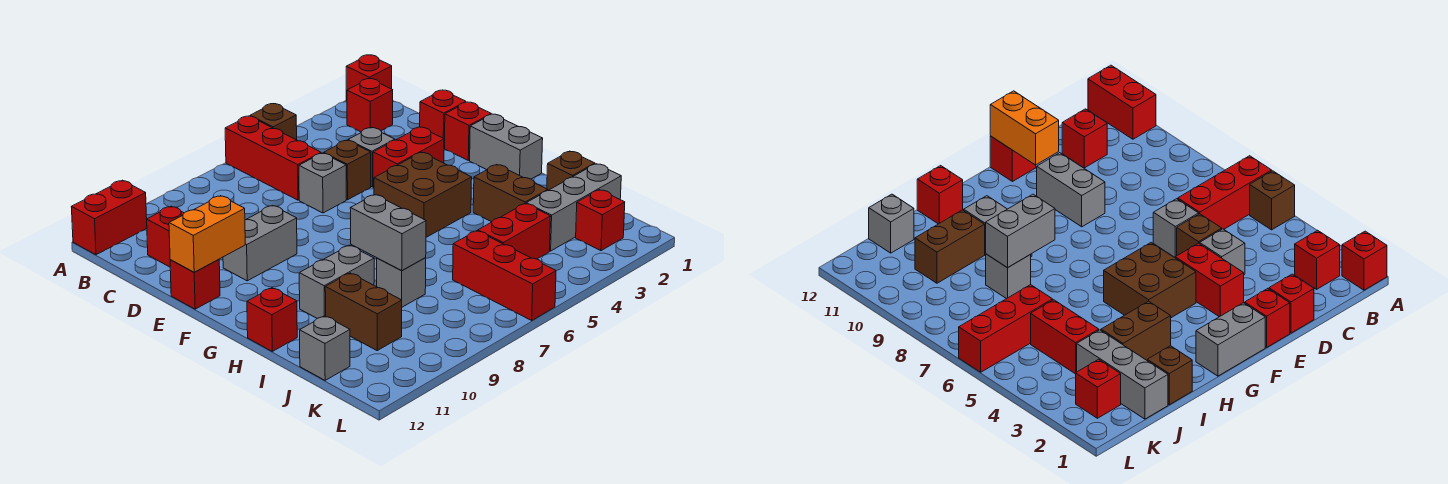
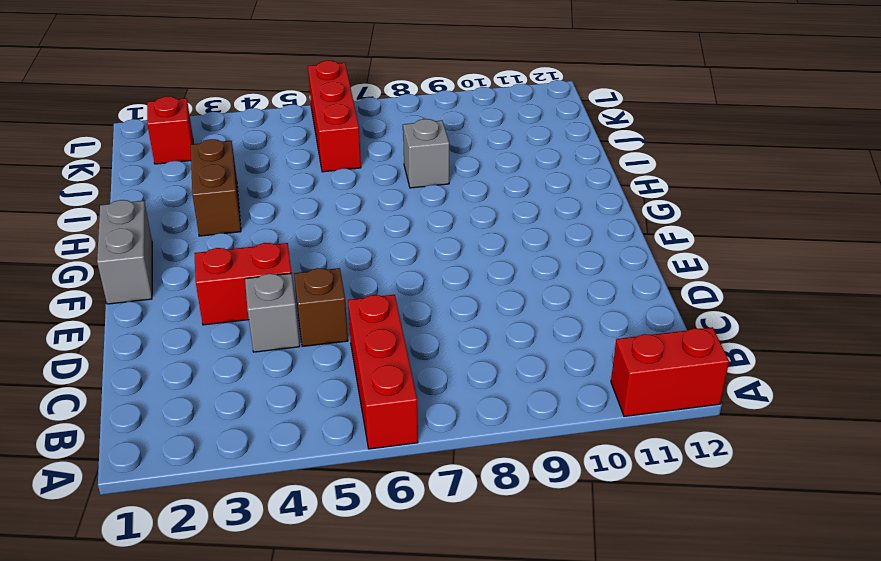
none -> red 1x1 brick [346,55,392,101]
none -> brown 1x1 brick [250,104,297,140]
none -> red 1x1 brick [347,79,393,132]

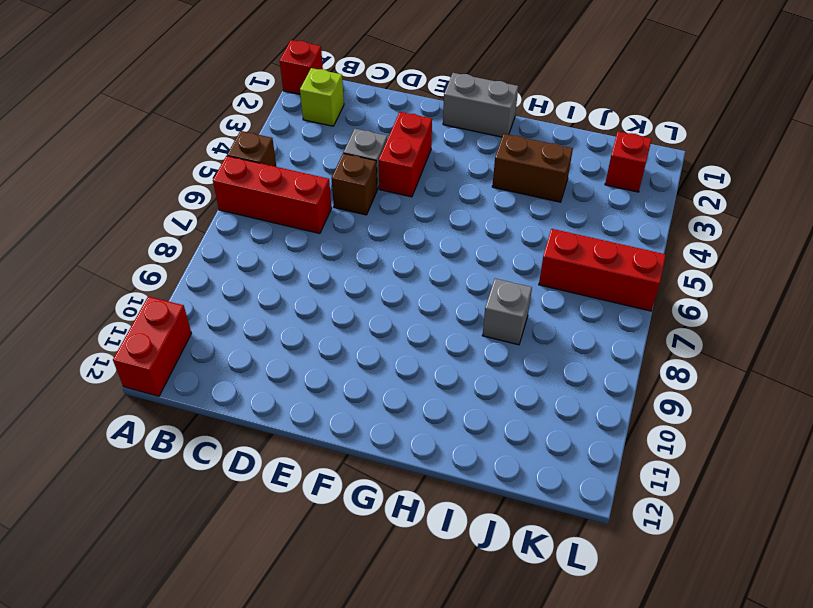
lime 1x1 brick [300,68,344,126] -> red 1x1 brick [347,79,393,132]
none -> red 1x1 brick [147,206,184,267]
none -> red 1x1 brick [420,90,466,148]
none -> grey 1x1 brick [299,153,346,213]

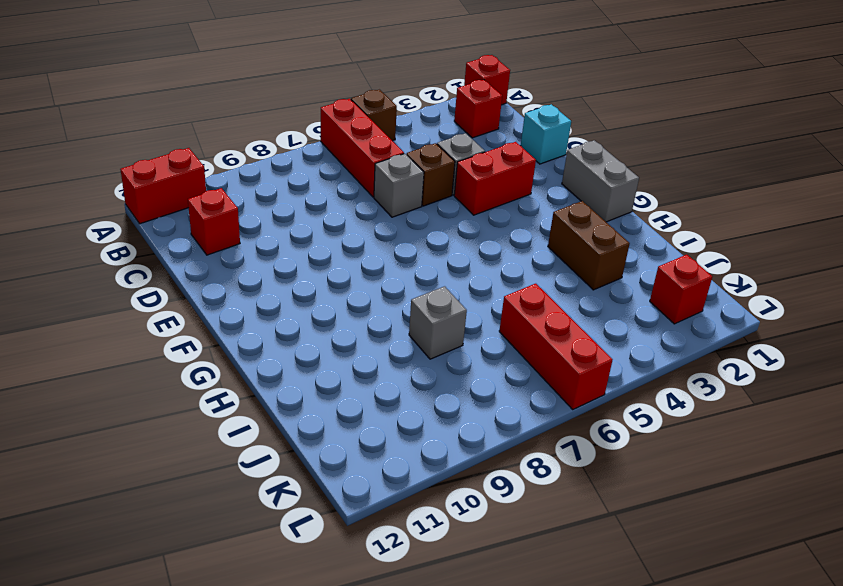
cyan 1x1 brick [521,104,571,164] -> red 1x1 brick [420,90,466,148]
none -> red 1x1 brick [445,102,491,160]
none -> grey 1x2 brick [223,206,297,281]
none -> red 1x1 brick [170,260,220,309]

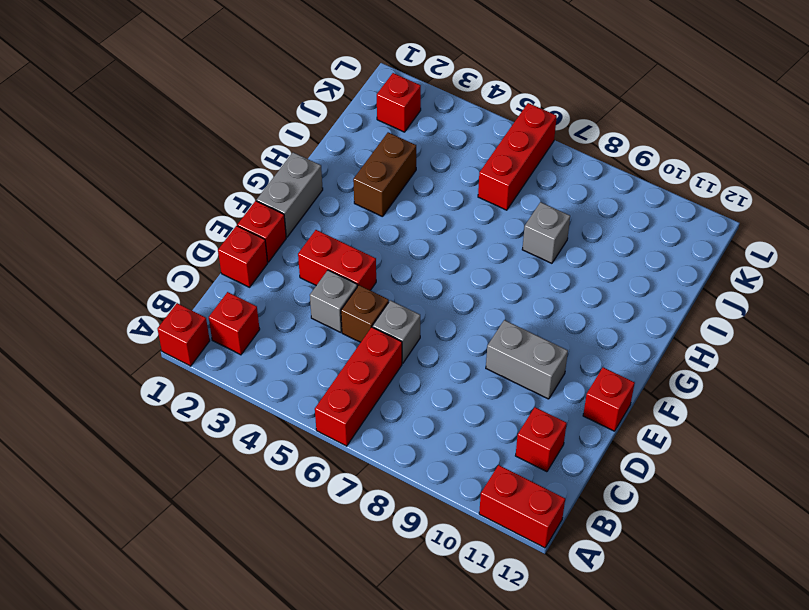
none -> brown 1x1 brick [250,104,297,140]
none -> brown 2x2 brick [374,152,472,237]
none -> grey 1x2 brick [299,245,374,318]

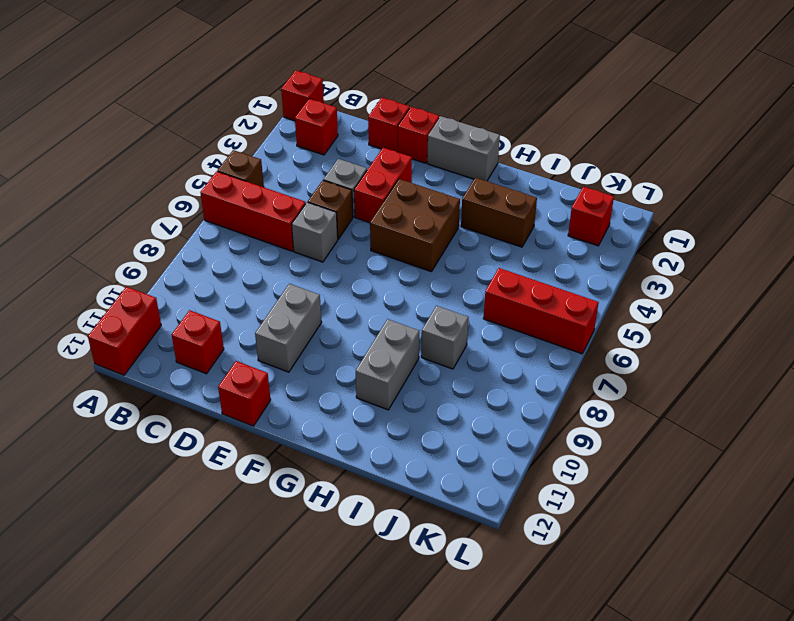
none -> red 1x1 brick [247,288,297,351]
none -> brown 1x1 brick [547,151,595,190]
none -> brown 1x2 brick [325,273,402,350]

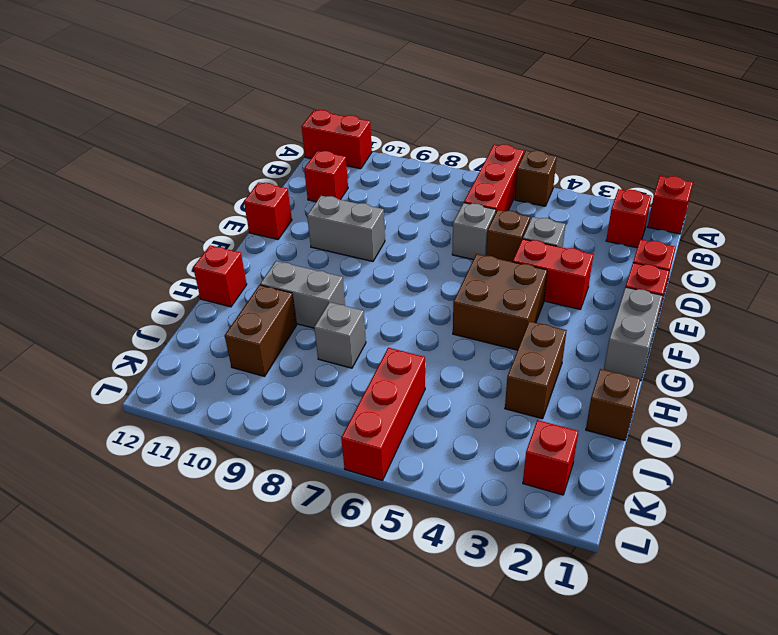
none -> grey 1x3 brick [526,164,621,251]
none -> red 1x2 brick [478,204,551,259]
none -> grey 1x1 brick [300,316,350,380]

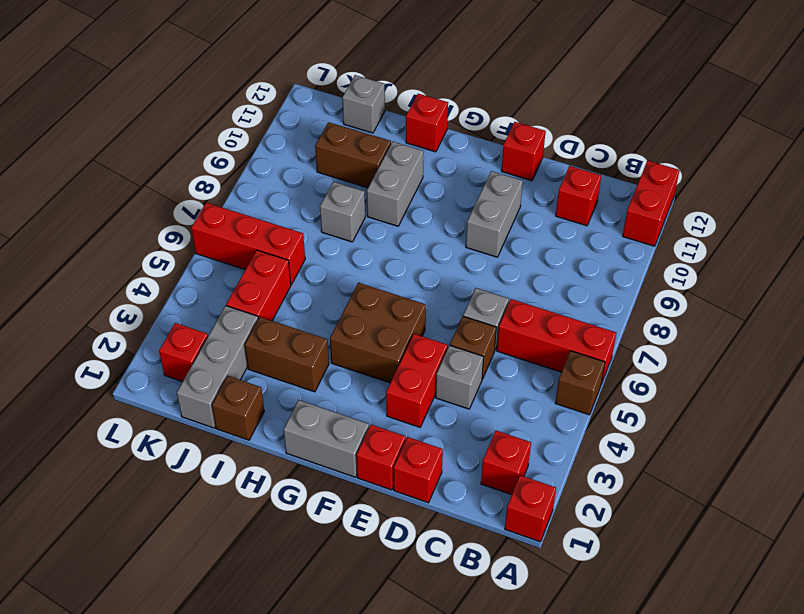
none -> orange 1x2 brick [169,196,245,272]
none -> grey 1x2 brick [350,195,426,271]

